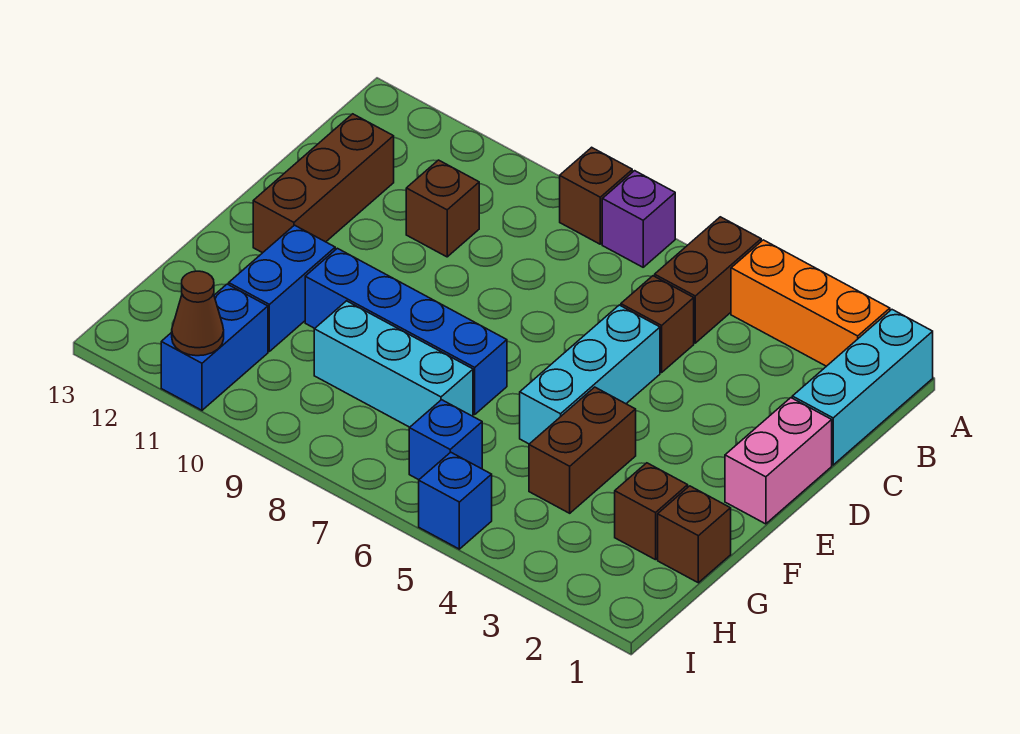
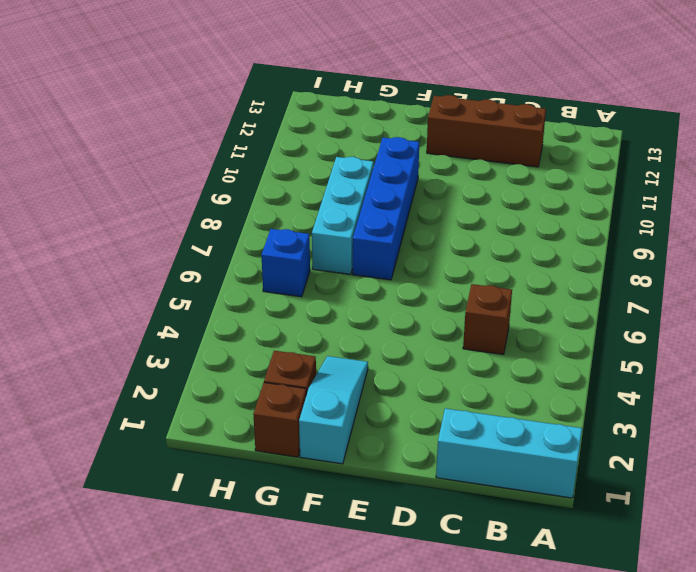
cyan 1x3 slope [299,356,368,464] -> none
none -> orange 1x3 brick [731,240,890,366]
none -> brown 1x2 brick [655,217,761,343]
none -> purple 1x1 brick [602,171,675,267]

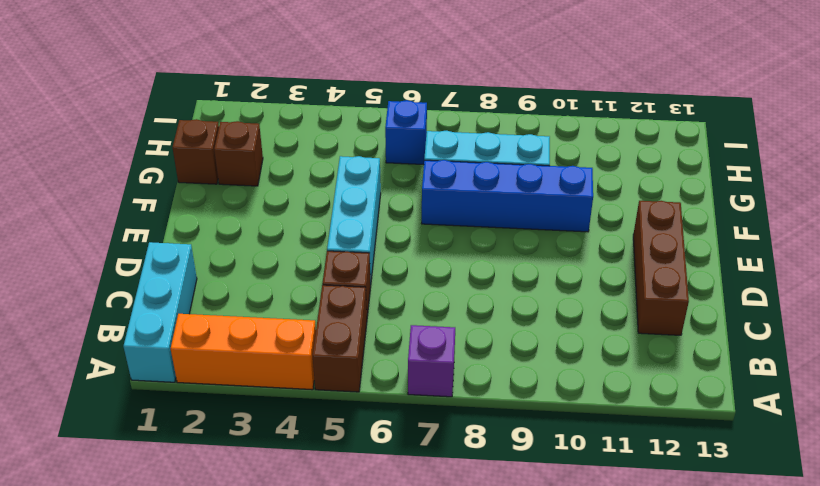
none -> brown 1x1 brick [560,147,632,244]
none -> brown 1x1 brick [406,160,479,257]
none -> pink 1x2 brick [725,398,832,524]

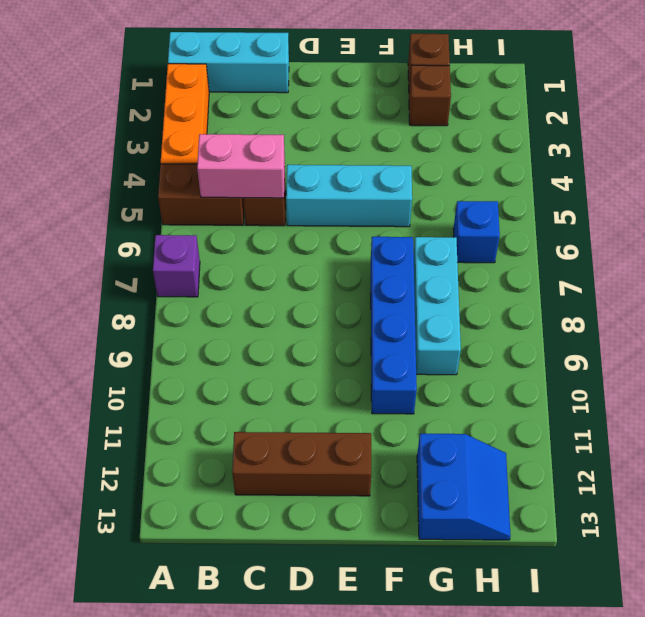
pink 1x2 brick [197,134,285,198] -> pink 1x2 brick moved to [725,398,832,524]
blue 2x2 slope [417,433,511,540] -> none
none -> brown 1x1 brick [560,147,632,244]
none -> brown 1x1 brick [406,160,479,257]
none -> brown 1x2 brick [529,387,636,513]

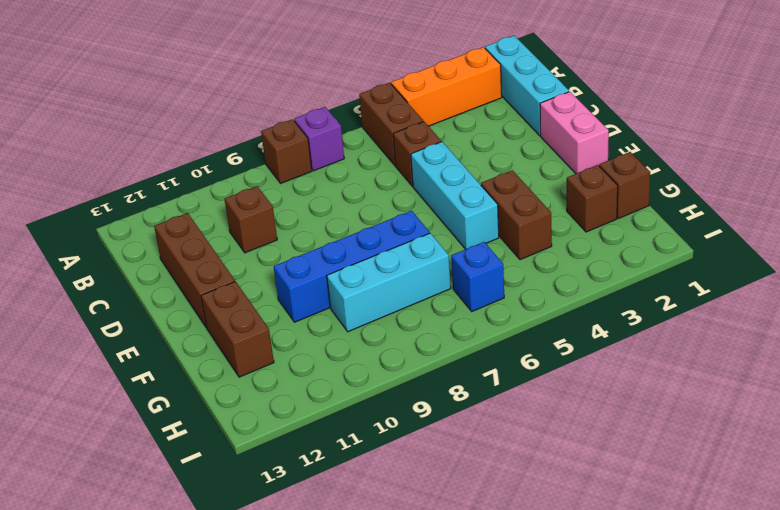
brown 1x2 brick [201,282,274,377] -> none
none -> blue 1x2 brick [229,225,335,351]
none -> blue 1x2 brick [161,284,268,410]
none -> blue 1x1 brick [419,452,492,549]

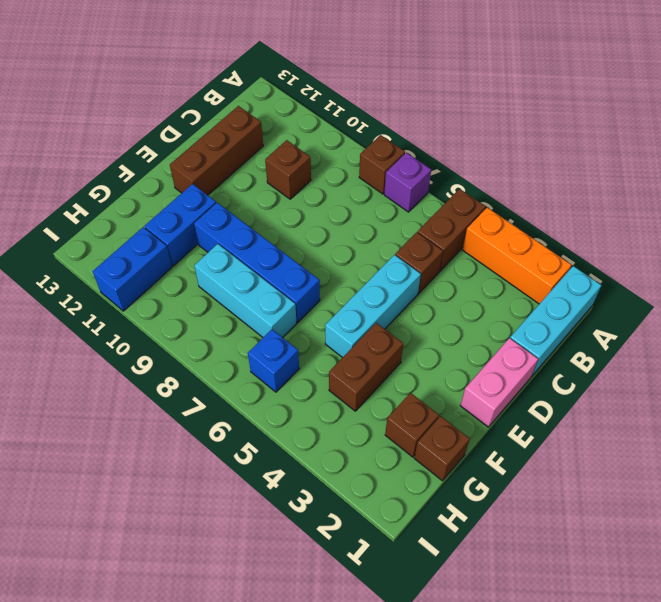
none -> blue 1x1 brick [419,452,492,549]
none -> brown 1x1 cone [172,271,224,356]

